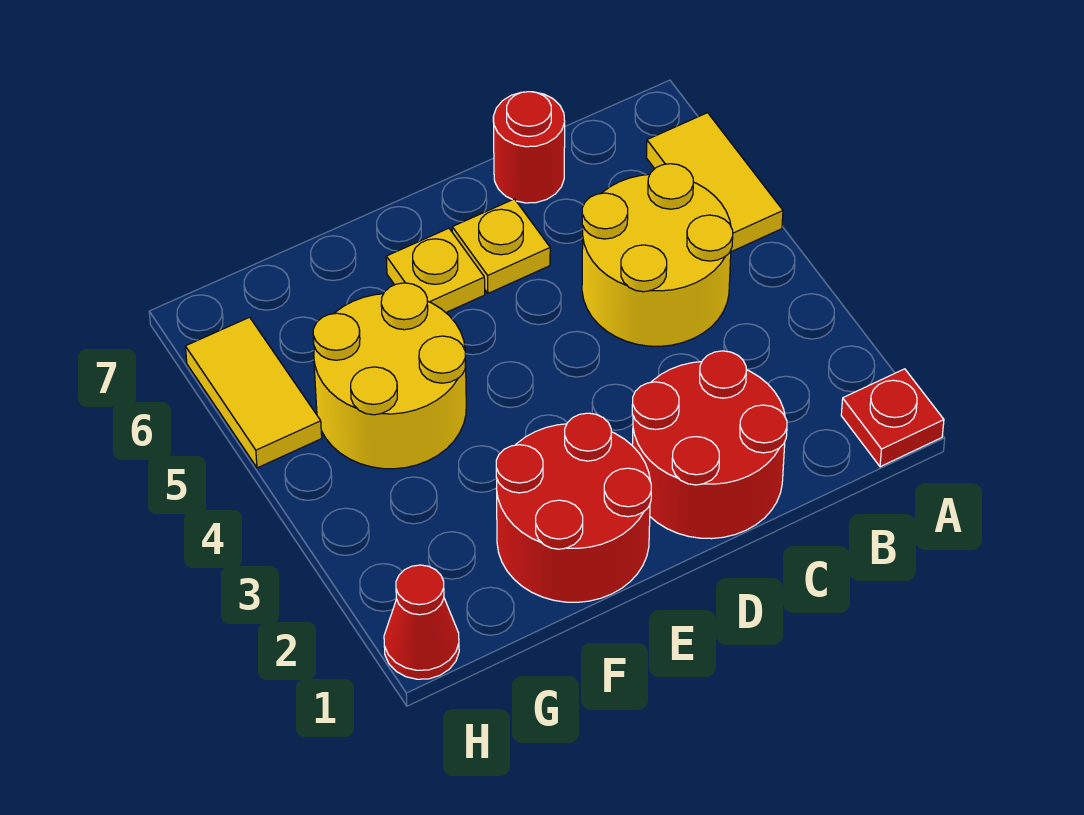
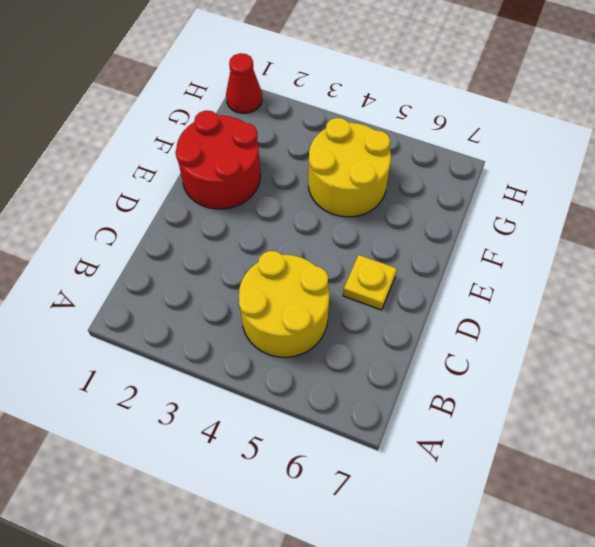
none -> red 1x1 plate [841,369,944,467]
none -> yellow 1x2 tile [646,113,783,252]

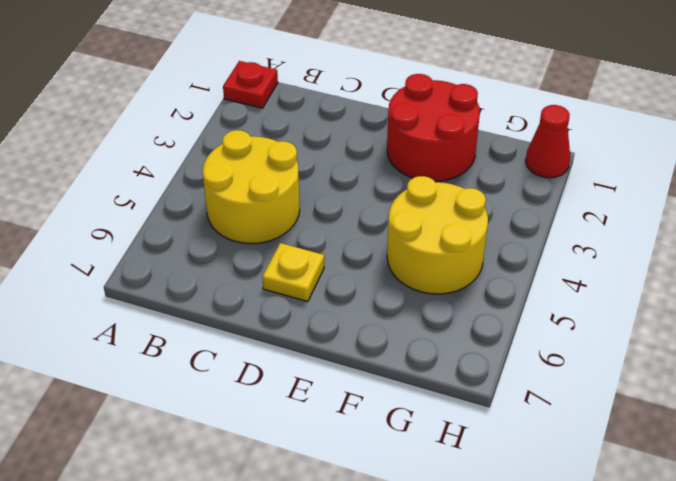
none -> yellow 1x2 tile [646,113,783,252]
none -> red 2x2 round brick [632,351,787,539]

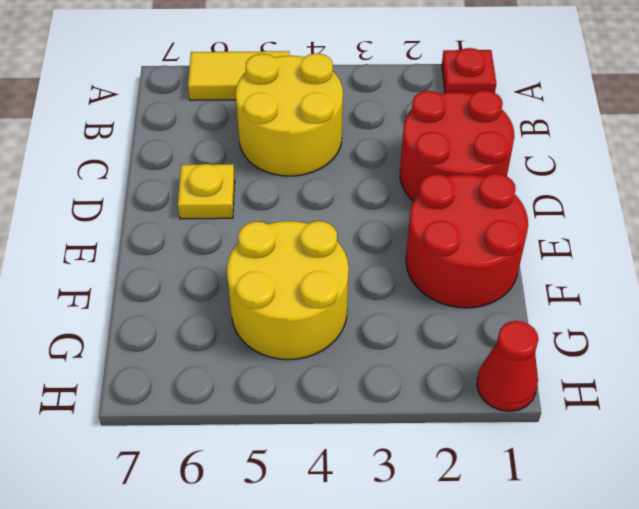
none -> red 1x1 round brick [493,92,565,203]
none -> yellow 1x1 plate [386,228,485,313]

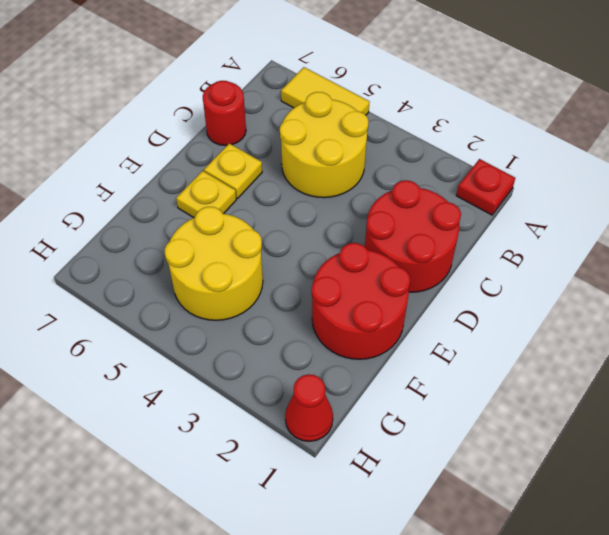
none -> yellow 1x2 tile [185,317,322,468]

